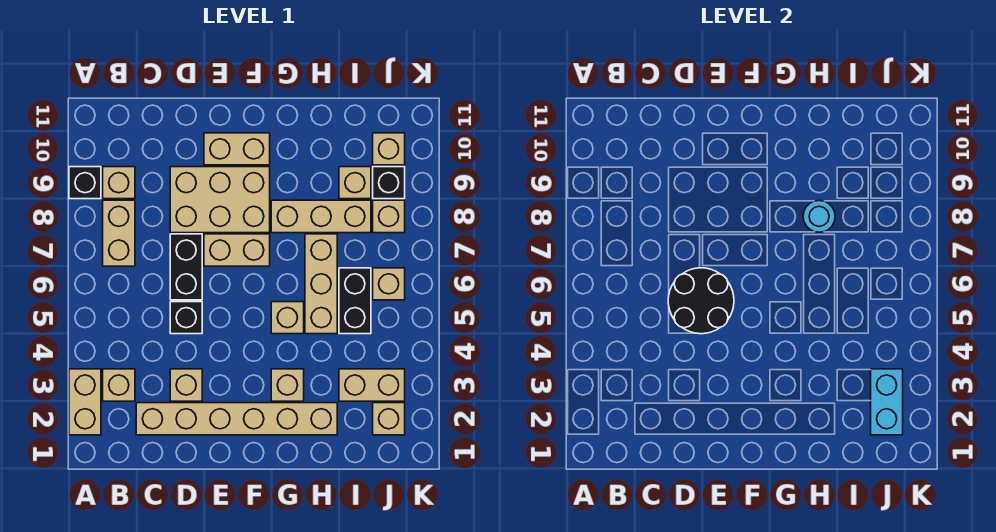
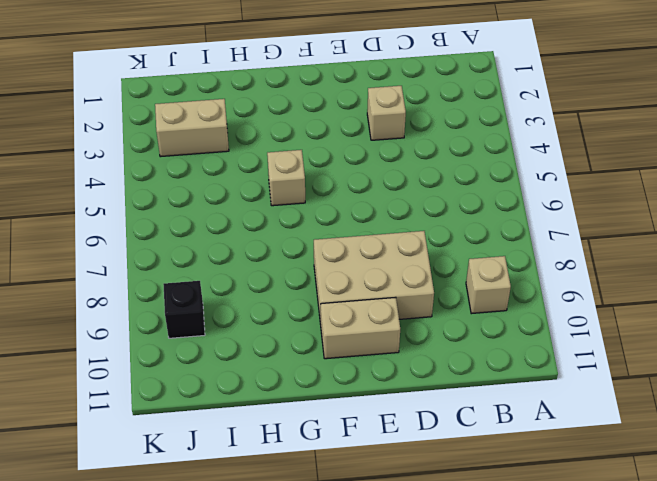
none -> tan 1x2 brick [69,369,101,435]
none -> black 1x1 brick [69,167,101,199]
none -> tan 1x1 brick [103,369,135,401]

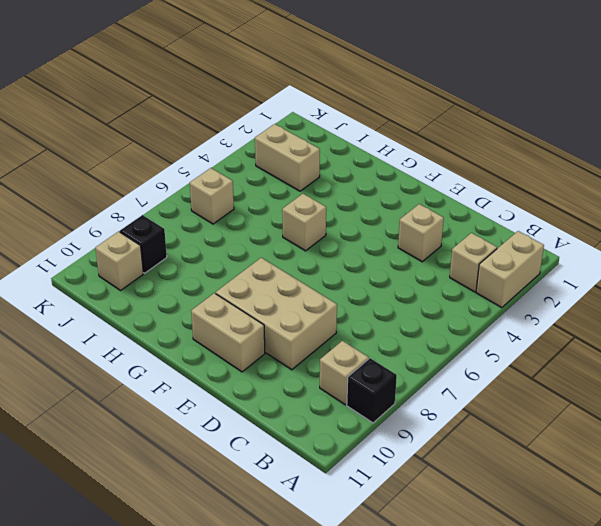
none -> tan 1x2 brick [103,200,135,266]
none -> tan 1x6 brick [136,403,337,435]
none -> black 1x1 brick [170,302,202,334]

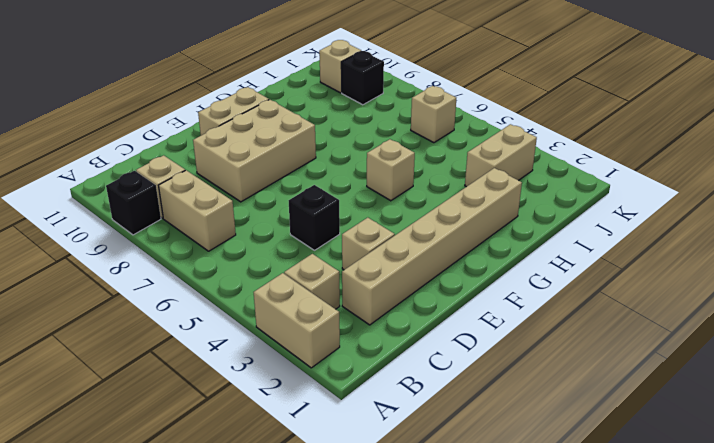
none -> black 1x2 brick [170,234,202,300]
none -> tan 1x2 brick [204,234,270,266]
none -> tan 1x1 brick [271,369,304,401]

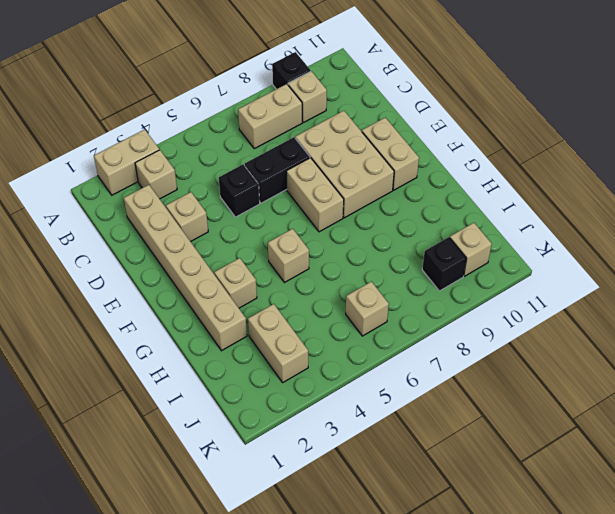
none -> tan 1x3 brick [271,200,371,233]
none -> tan 1x3 brick [305,234,337,334]
none -> black 1x2 brick [339,268,371,334]

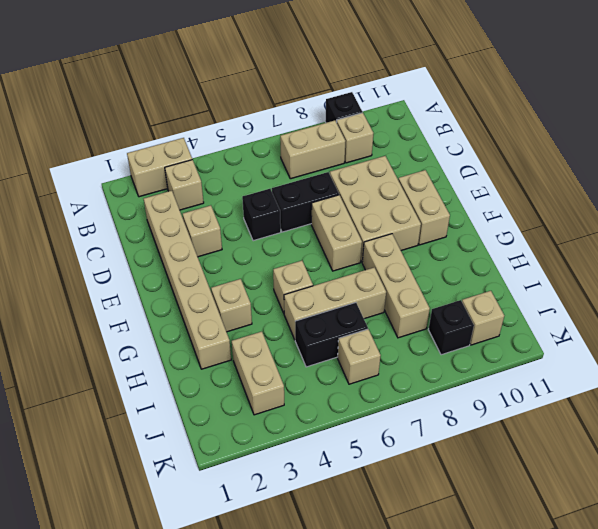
none -> tan 1x1 brick [339,167,371,199]
none -> tan 1x1 brick [373,403,405,435]
none -> tan 1x1 brick [373,200,405,233]

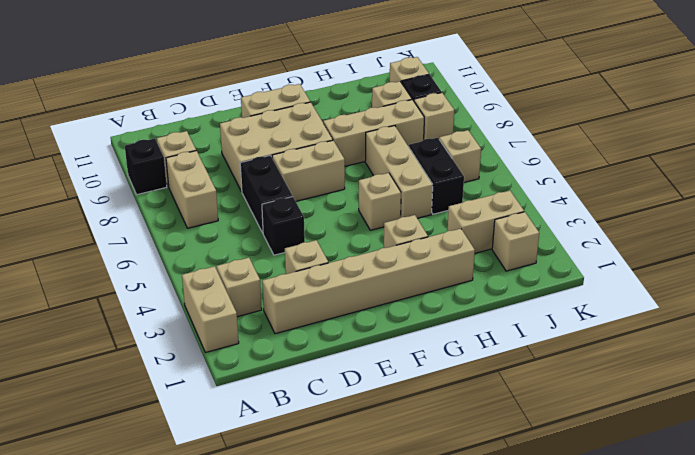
none -> black 2x2 round brick [668,268,734,334]
none -> cyan 1x1 round brick [803,200,835,232]
none -> cyan 1x2 brick [871,369,903,435]

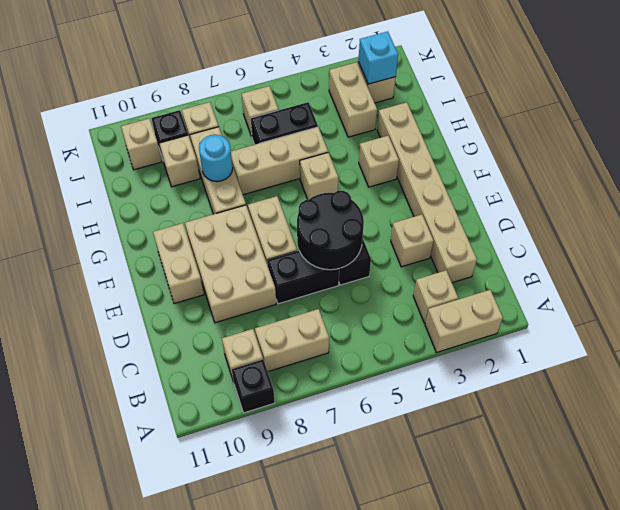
cyan 1x1 brick [358,31,398,84] -> cyan 1x2 brick [871,369,903,435]

